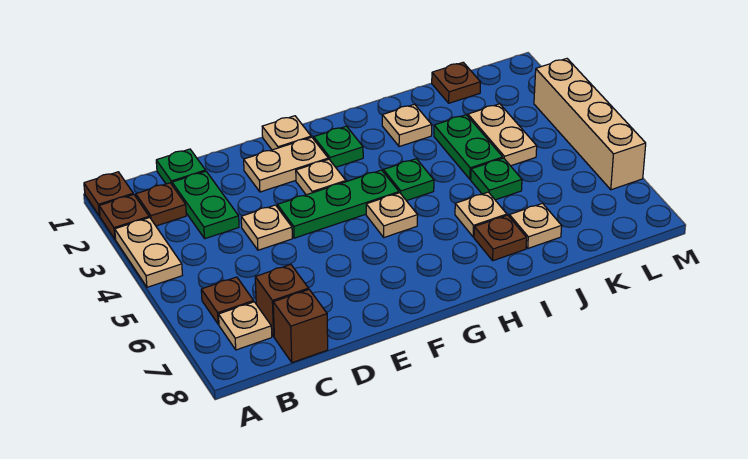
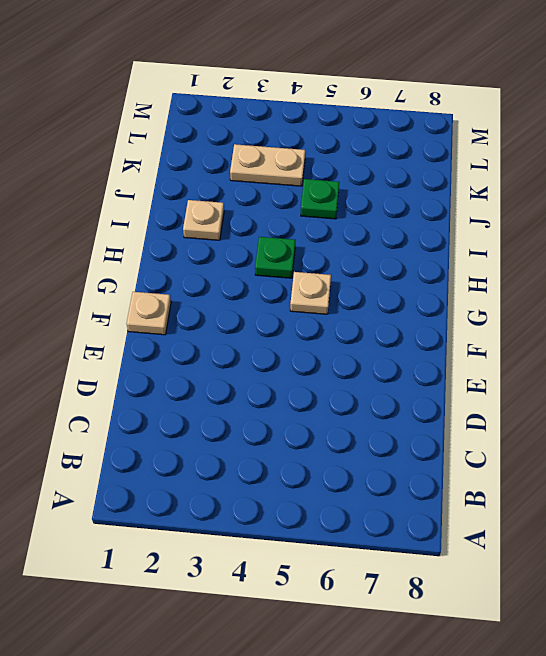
none -> brown 1x1 plate [84,172,133,216]
none -> brown 1x1 plate [99,194,149,239]
none -> tan 1x2 plate [115,217,182,287]

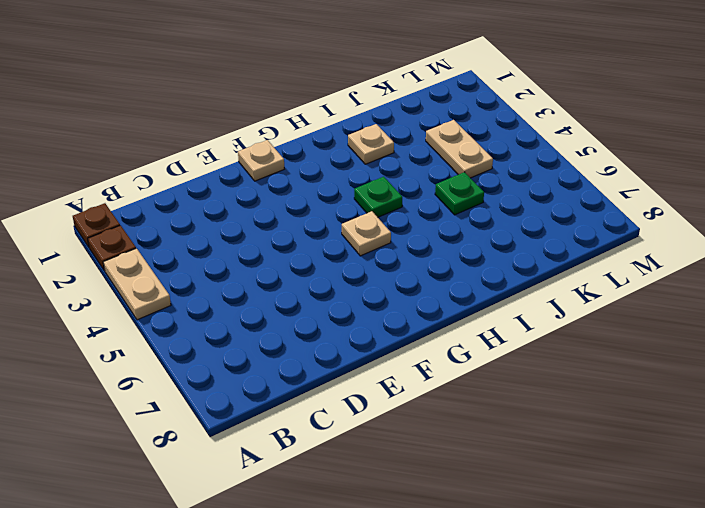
none -> brown 1x1 plate [136,183,186,226]
none -> brown 1x1 plate [201,277,254,324]
none -> tan 1x1 plate [219,302,272,350]

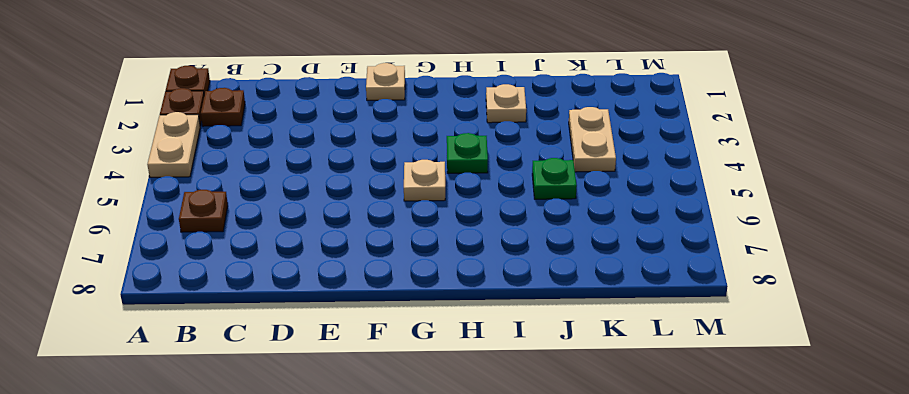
none -> tan 1x1 plate [219,302,272,350]
none -> green 1x1 plate [156,149,206,184]
none -> green 1x2 plate [172,171,239,239]

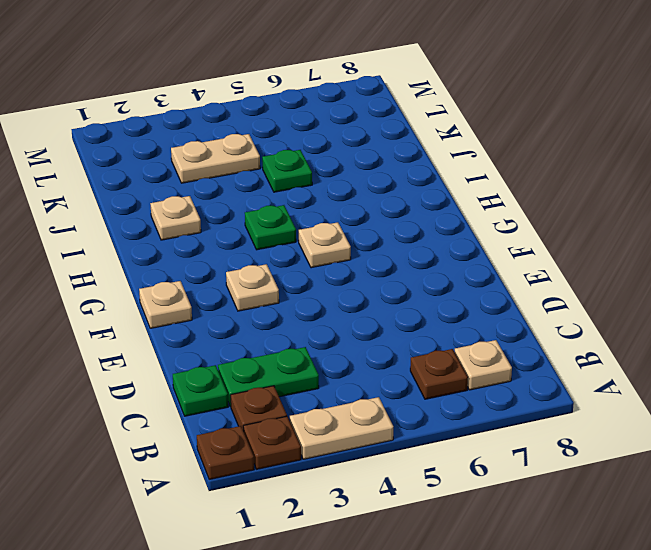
none -> brown 1x1 brick [255,265,309,337]
none -> brown 1x1 brick [273,290,328,363]
none -> tan 1x1 plate [241,205,292,250]

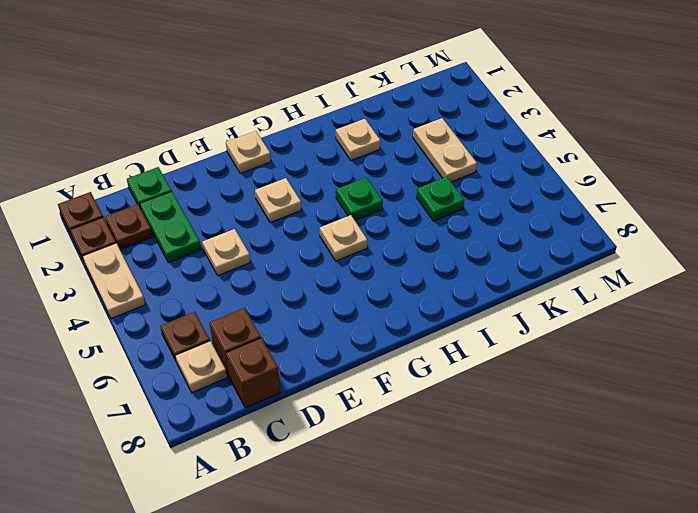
none -> tan 1x2 plate [244,137,328,192]
none -> green 1x3 plate [277,170,399,238]
none -> green 1x1 plate [314,126,363,167]

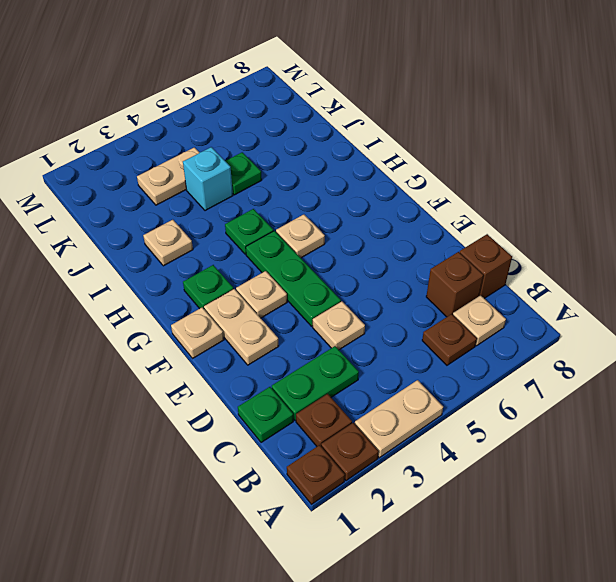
cyan 1x1 brick [183,147,233,211] -> green 1x2 plate [434,115,503,179]
none -> tan 1x1 plate [455,192,507,237]
none -> brown 1x1 plate [474,215,527,261]
none -> tan 1x1 plate [509,203,562,248]

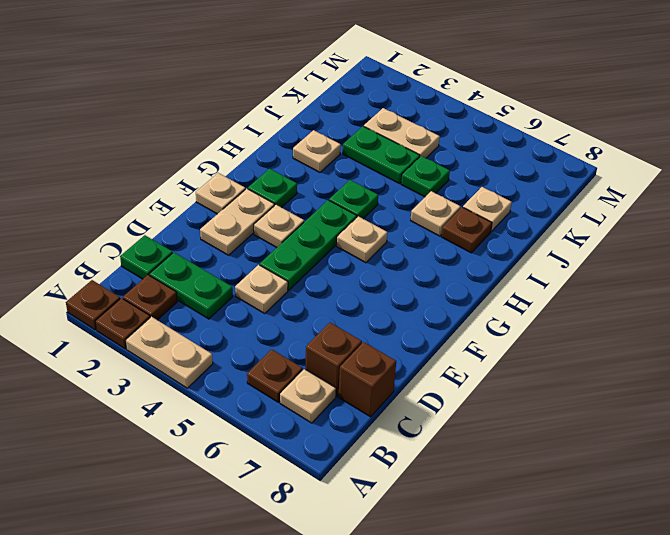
none -> brown 1x1 plate [432,62,481,103]
none -> tan 1x4 brick [534,59,646,190]

